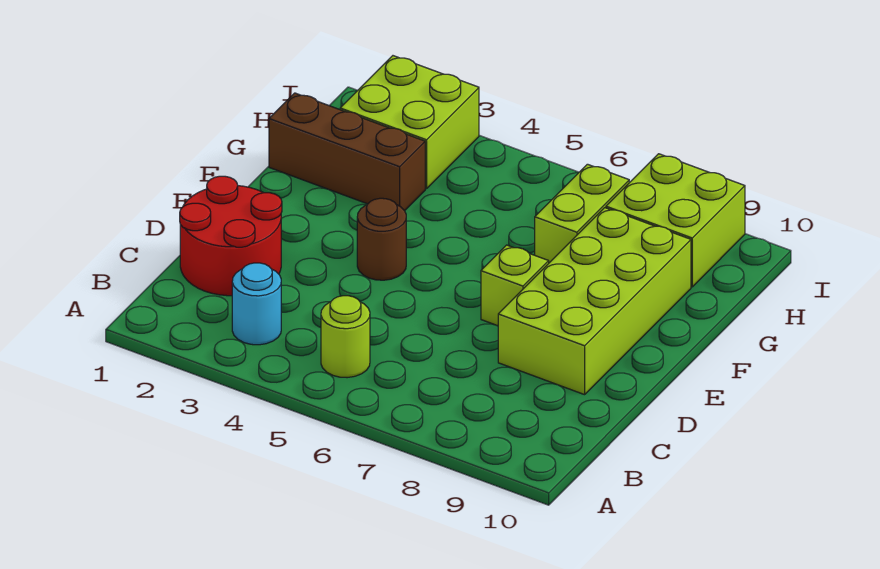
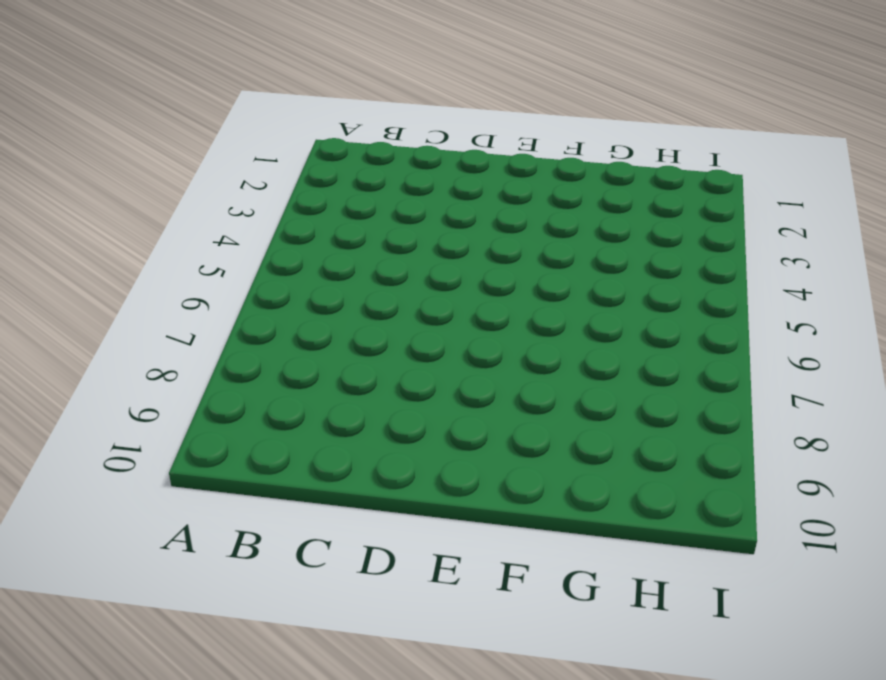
none -> cyan 1x1 round brick [232,263,281,345]
none -> lime 1x1 round brick [321,296,370,378]

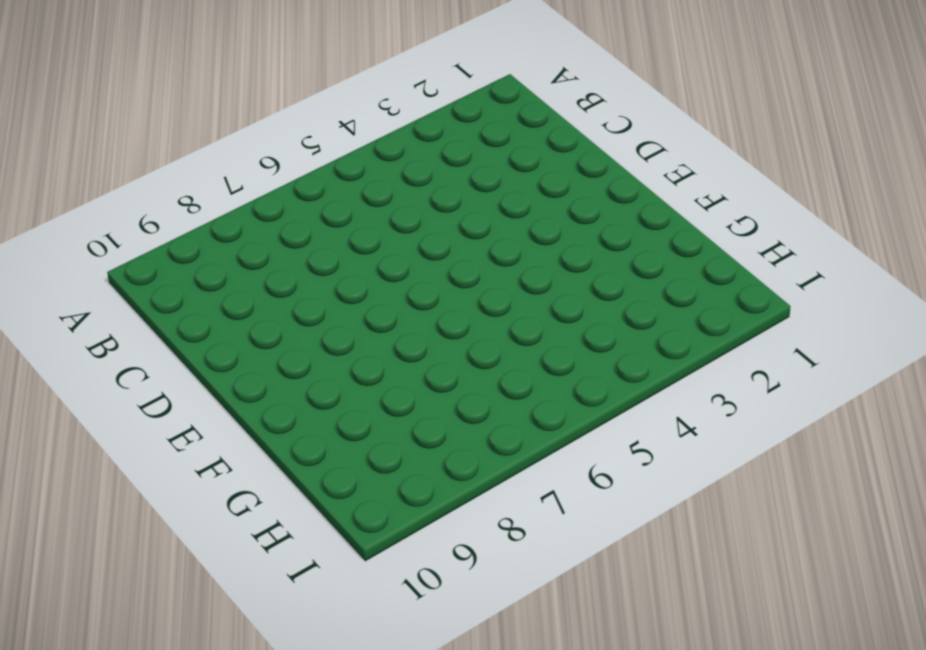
none -> cyan 1x1 round brick [232,263,281,345]
none -> lime 1x1 round brick [321,296,370,378]

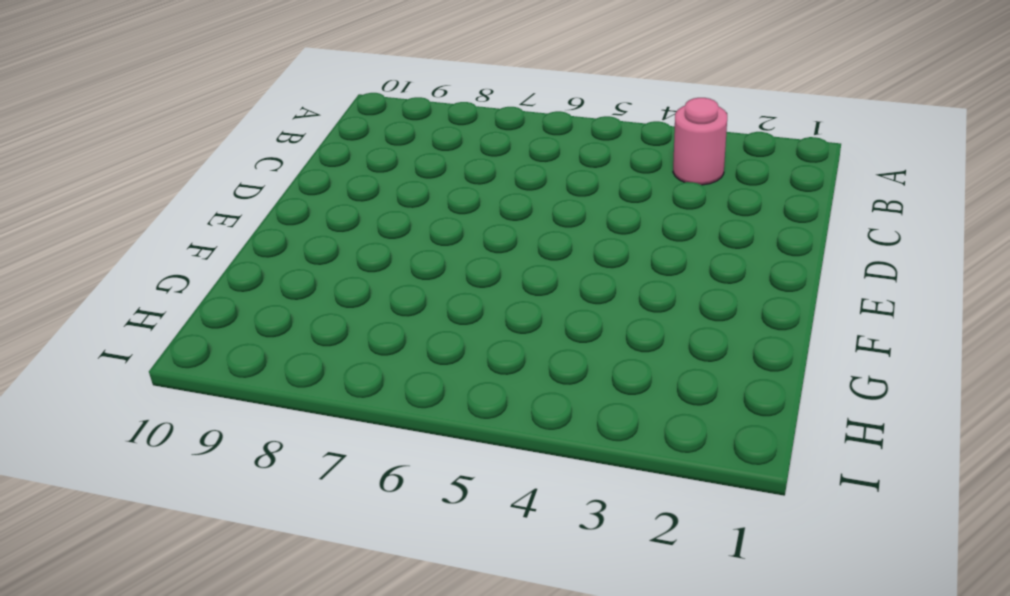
pink 1x1 round brick [673,98,727,185] -> cyan 1x1 round brick [232,263,281,345]
none -> lime 1x1 round brick [321,296,370,378]
none -> red 2x2 round brick [180,176,282,296]

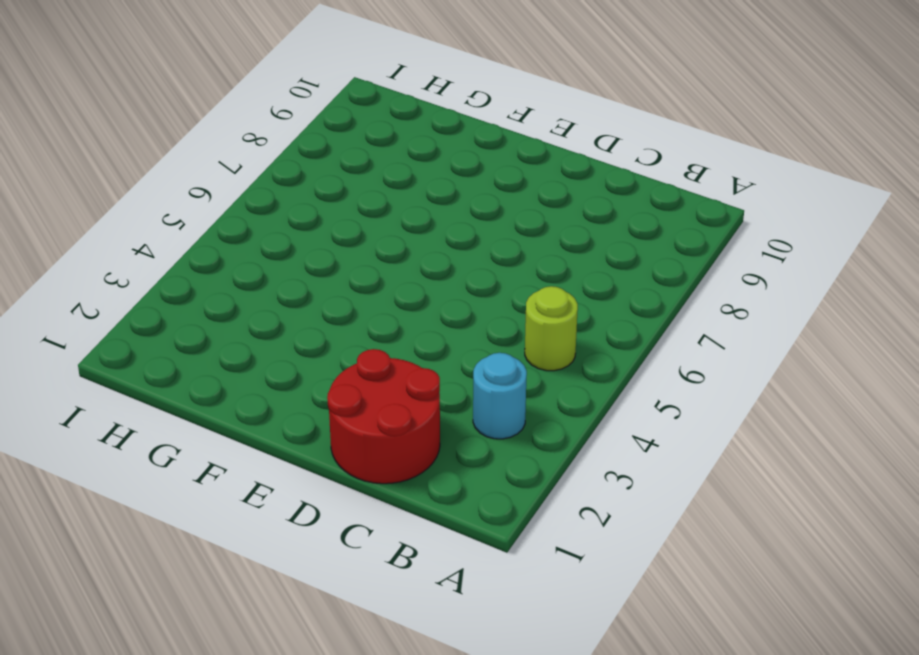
none -> lime 2x4 brick [498,208,691,395]
none -> brown 1x1 round brick [357,198,406,280]

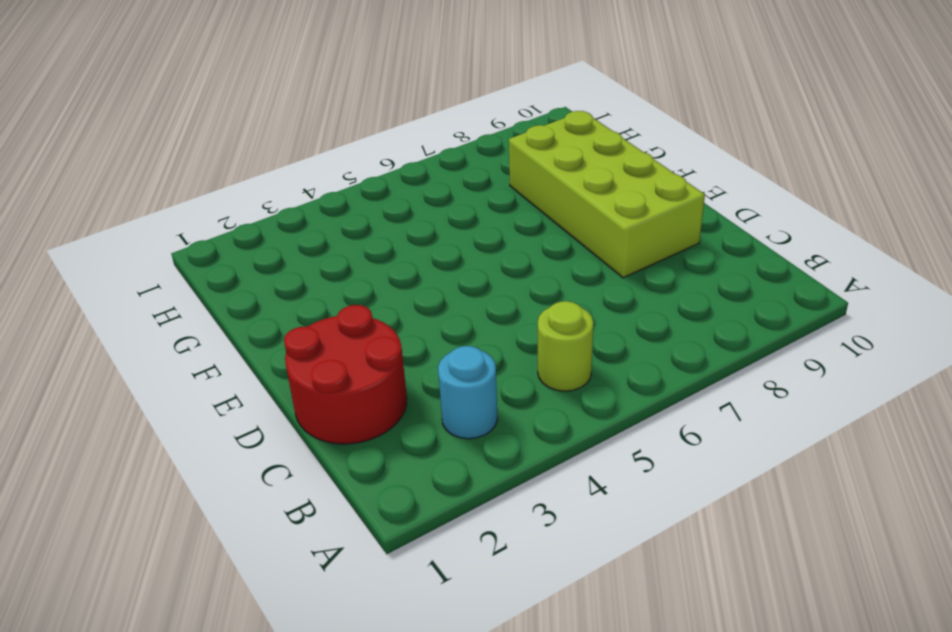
none -> brown 1x1 round brick [357,198,406,280]
none -> lime 1x1 brick [481,245,549,326]

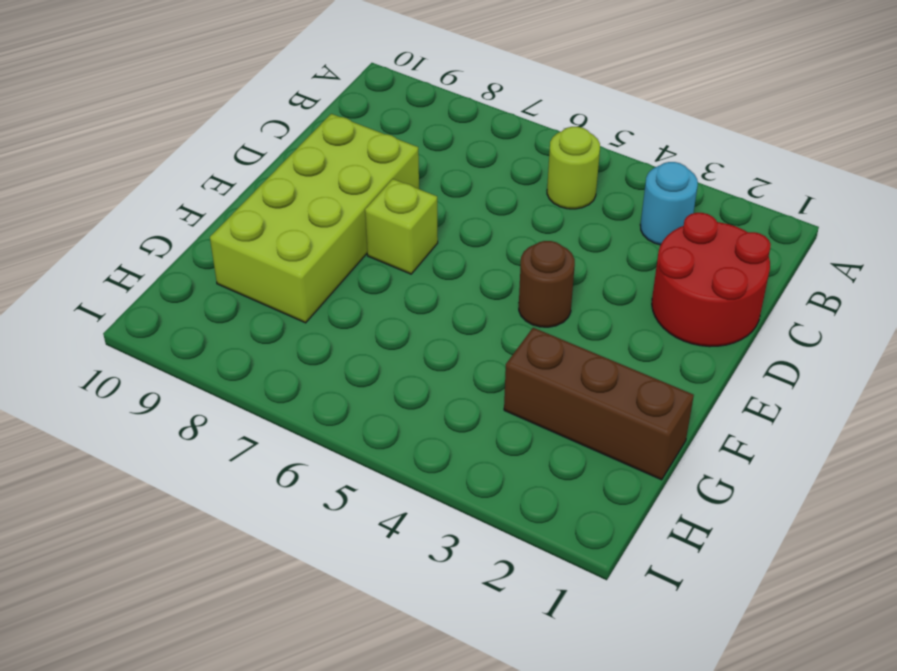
none -> lime 1x2 brick [535,164,629,263]
none -> lime 2x2 brick [340,56,479,189]

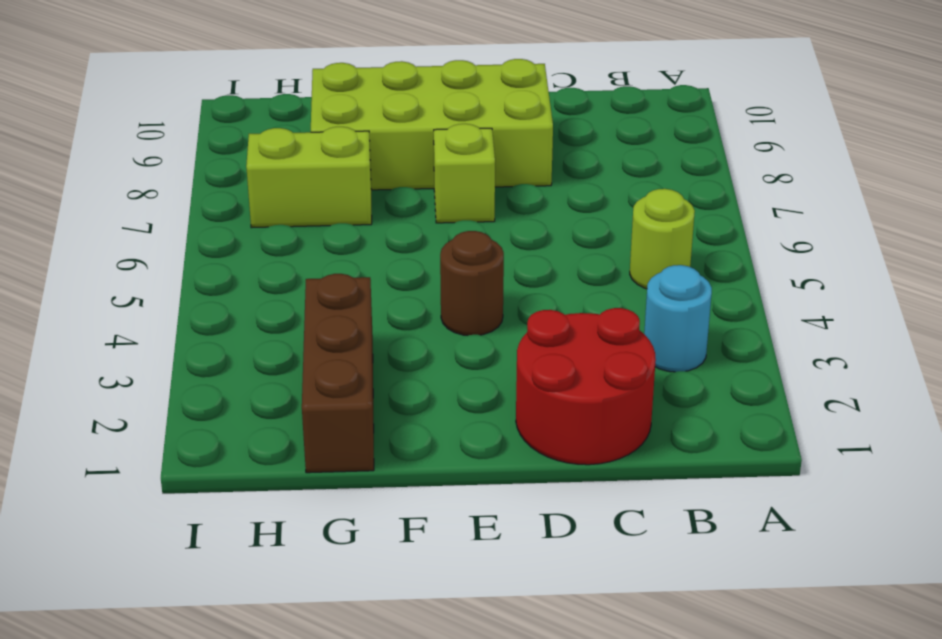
none -> lime 2x2 brick [340,56,479,189]
none -> lime 2x2 brick [606,154,745,287]

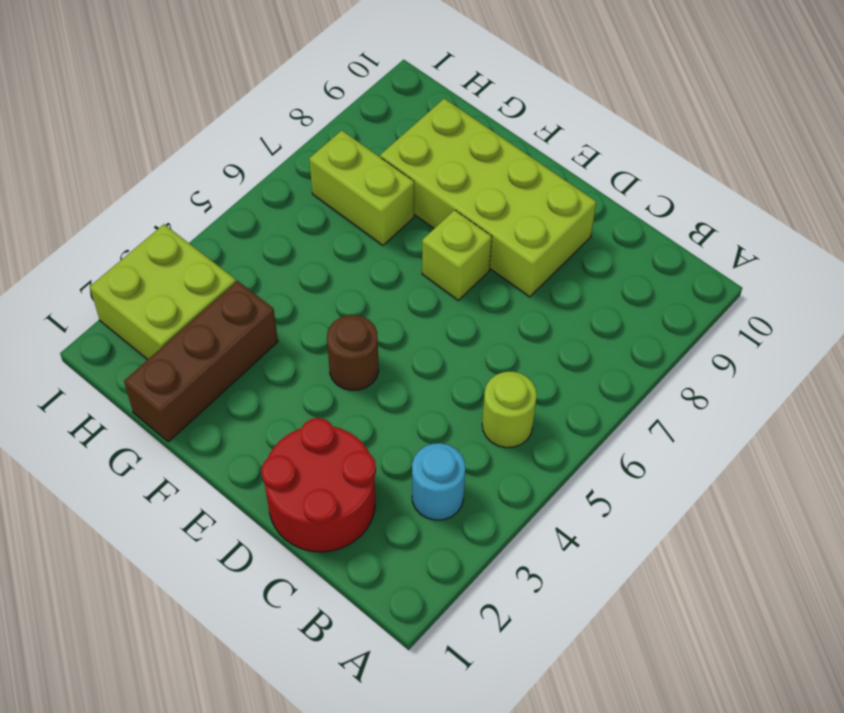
none -> lime 2x2 brick [606,154,745,287]

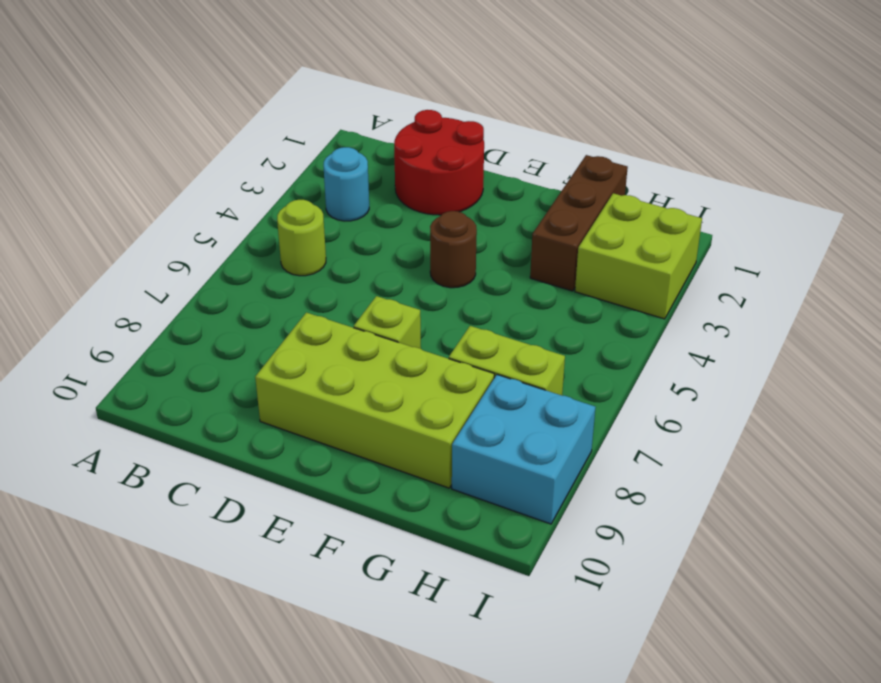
cyan 2x2 brick [452,375,596,524] -> lime 2x2 brick [606,154,745,287]

